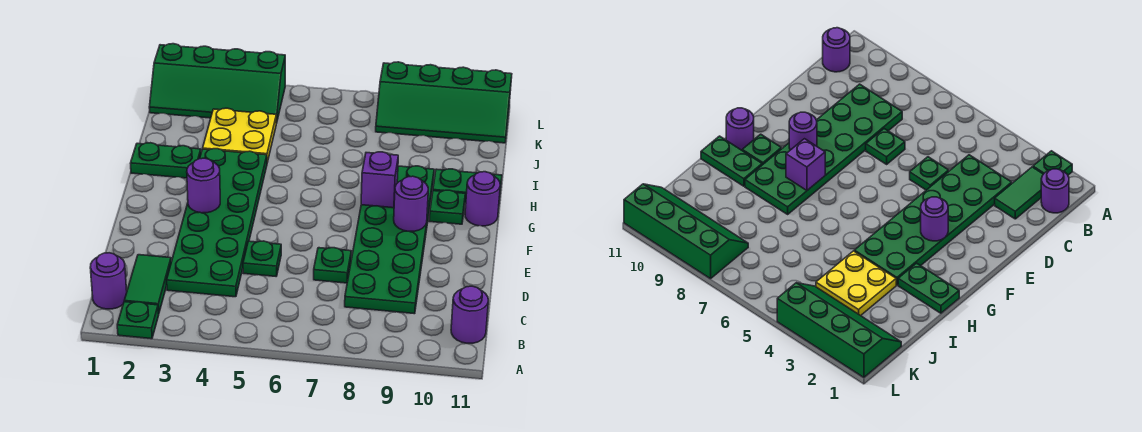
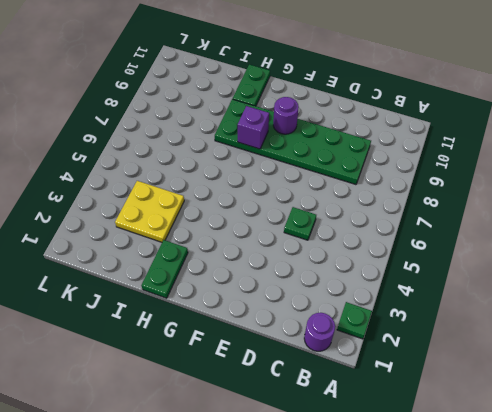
none -> green 1x2 tile [124,255,171,314]
none -> purple 1x1 round brick [451,286,488,343]
none -> green 2x6 plate [167,149,267,297]

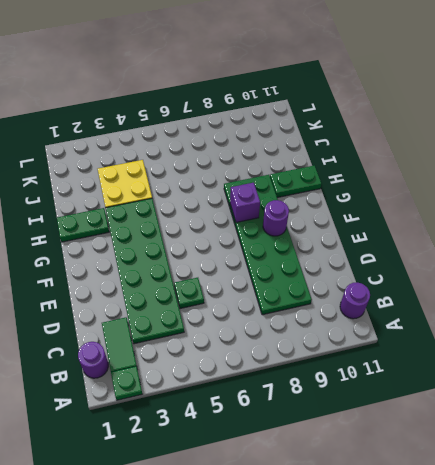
none -> green 1x1 plate [314,248,351,283]
none -> green 1x1 plate [429,190,465,224]
none -> purple 1x1 round brick [465,172,500,226]

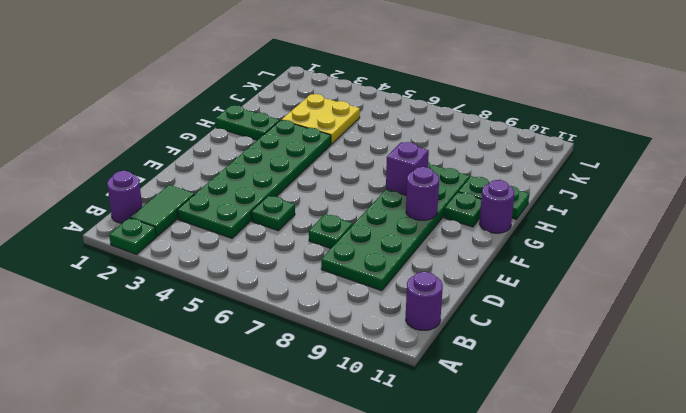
none -> green 2x4 slope [149,44,285,123]
none -> green 2x4 slope [376,62,512,143]
none -> purple 1x1 round brick [187,158,220,213]

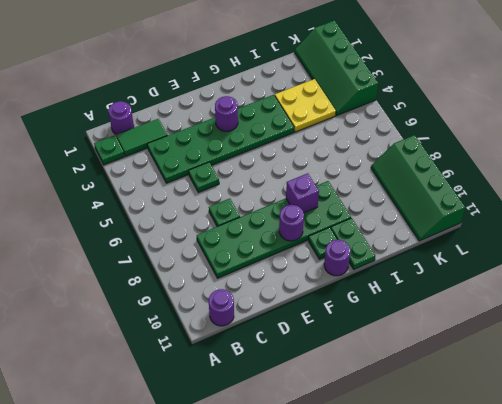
none -> green 1x2 plate [131,143,201,178]

